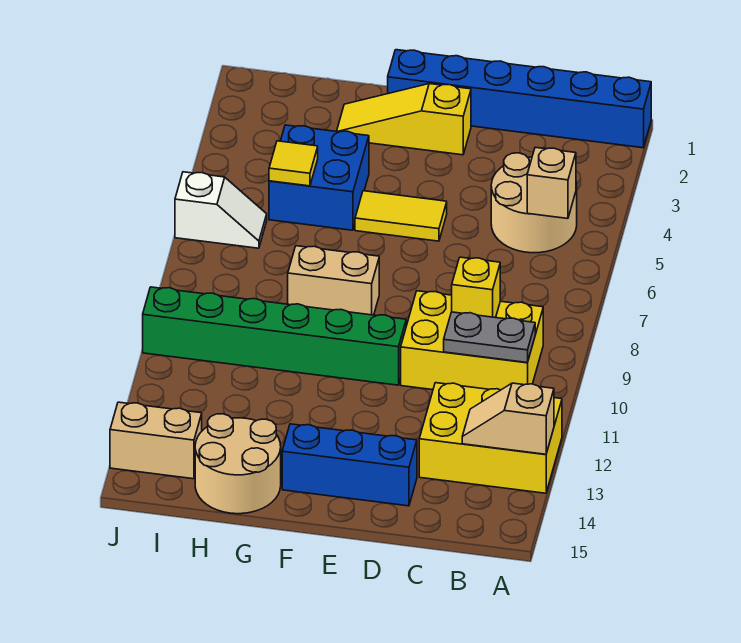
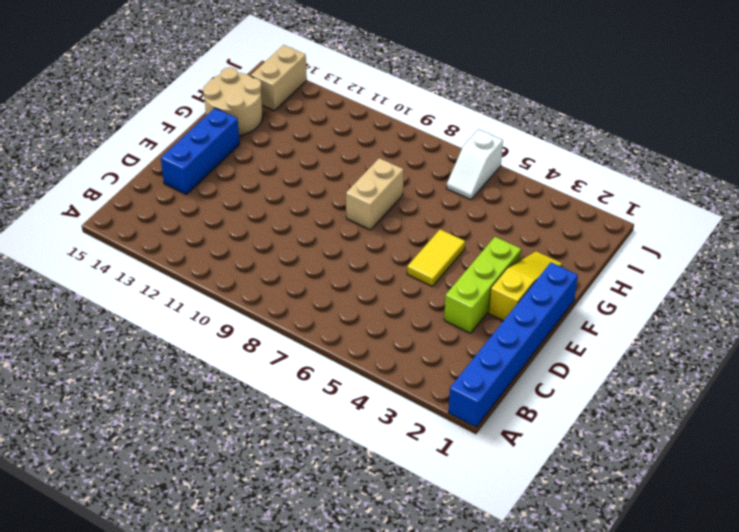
lime 1x3 brick [444,237,521,333] -> none
none -> yellow 2x3 brick [419,383,562,493]
none -> tan 2x2 round brick [491,153,577,253]
none -> yellow 2x3 brick [401,291,543,390]

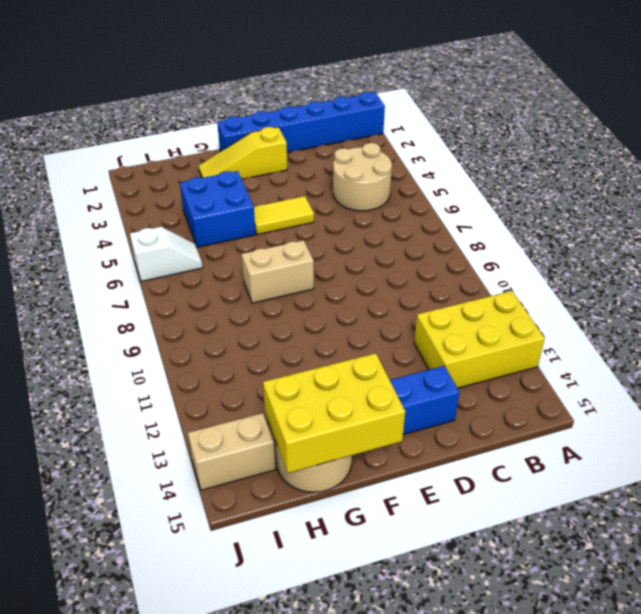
yellow 2x3 brick [263,353,405,473] -> yellow 2x3 brick moved to [401,291,543,390]
none -> green 1x6 brick [143,287,406,385]
none -> tan 1x2 slope [462,383,554,454]
none -> tan 1x1 brick [527,147,576,219]

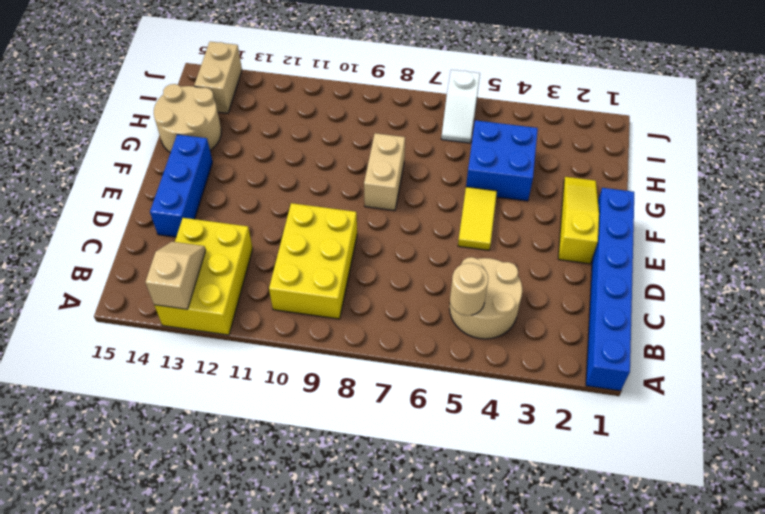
tan 1x1 round brick [450,263,488,315] -> tan 1x1 brick [527,147,576,219]
none -> green 1x6 brick [143,287,406,385]
none -> grey 1x2 plate [444,312,535,363]
none -> yellow 1x1 brick [452,257,500,318]

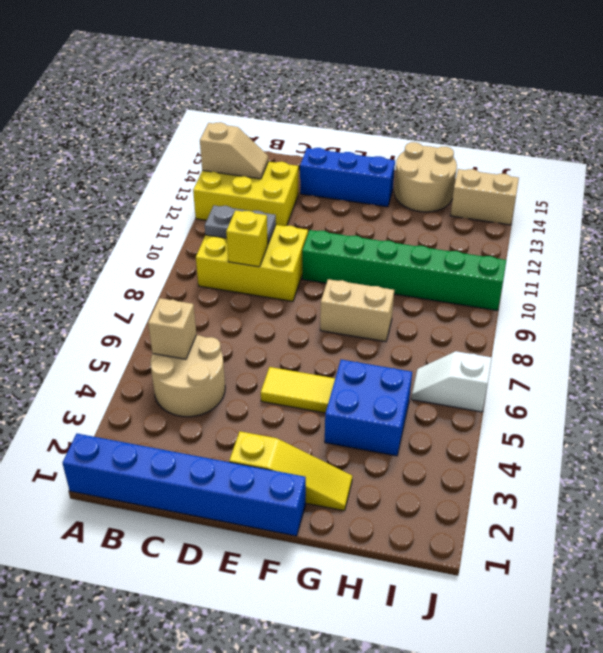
none -> yellow 1x1 tile [269,141,318,186]

